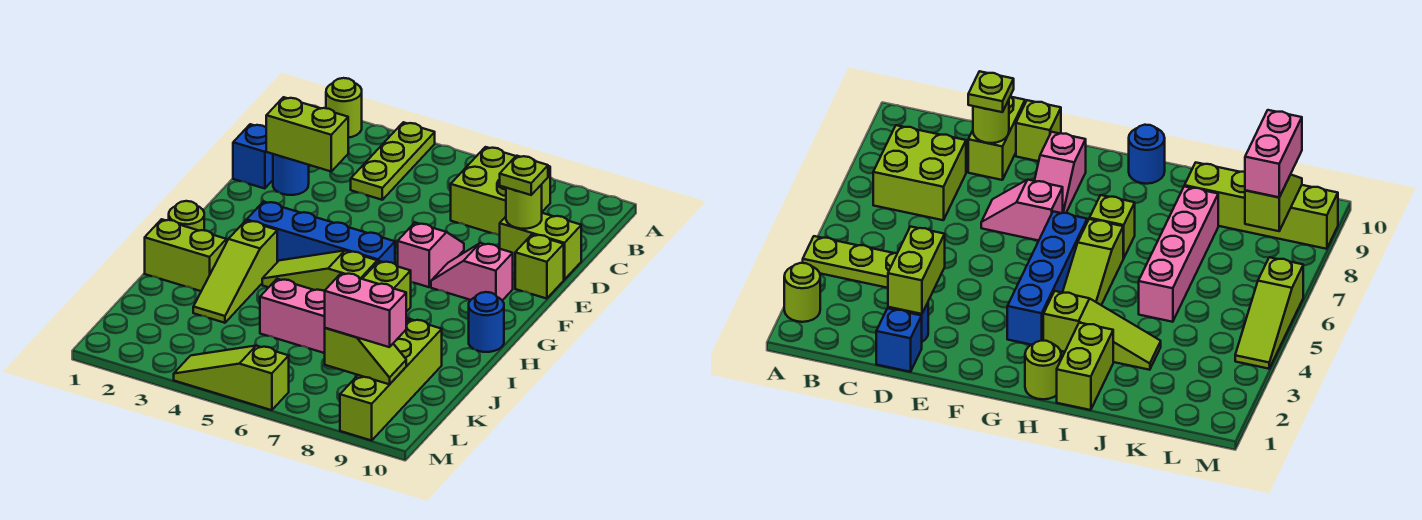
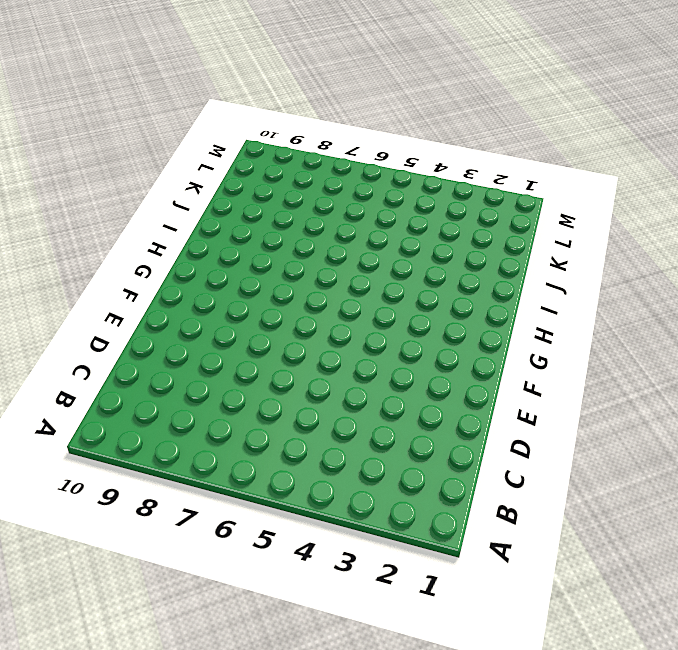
none -> lime 1x1 round brick [326,78,362,138]
none -> lime 1x3 plate [351,122,435,200]
none -> lime 2x2 brick [451,147,550,236]

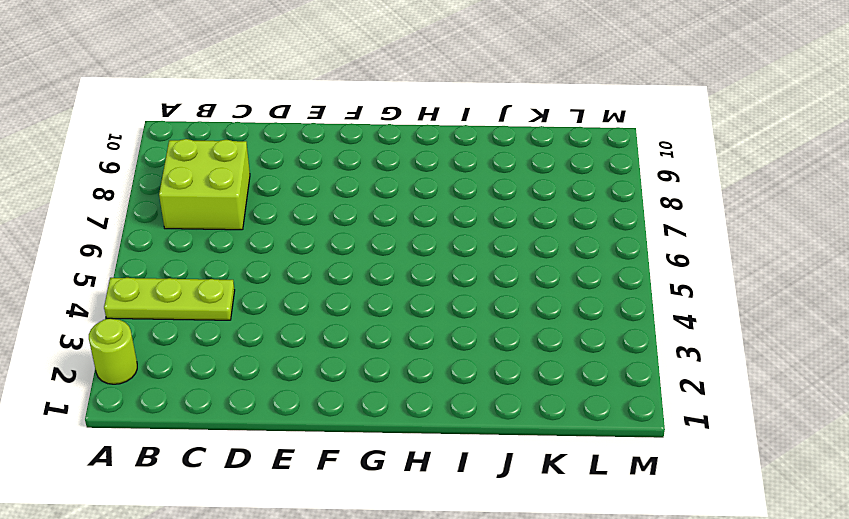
none -> blue 1x1 brick [233,124,273,189]
none -> blue 1x1 round brick [273,154,309,195]
none -> lime 1x2 brick [500,213,581,280]

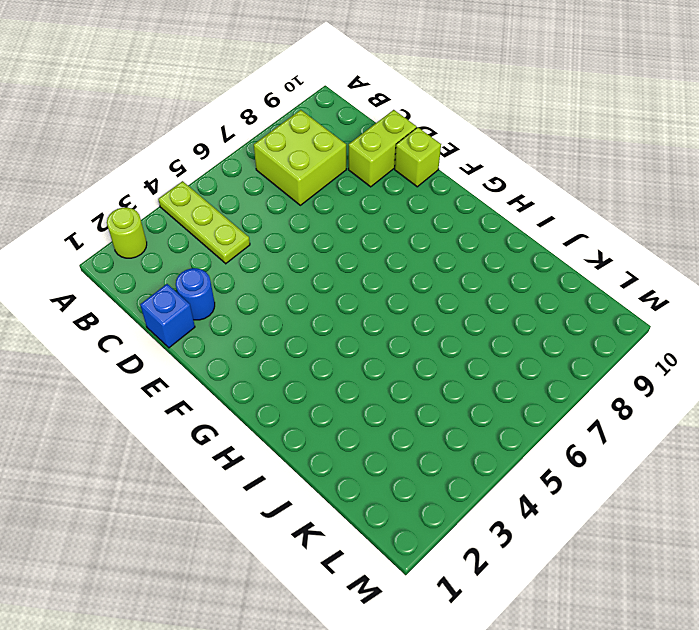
none -> pink 1x2 slope [398,223,464,287]
none -> pink 1x2 slope [431,243,513,300]
none -> blue 1x4 brick [247,201,395,264]

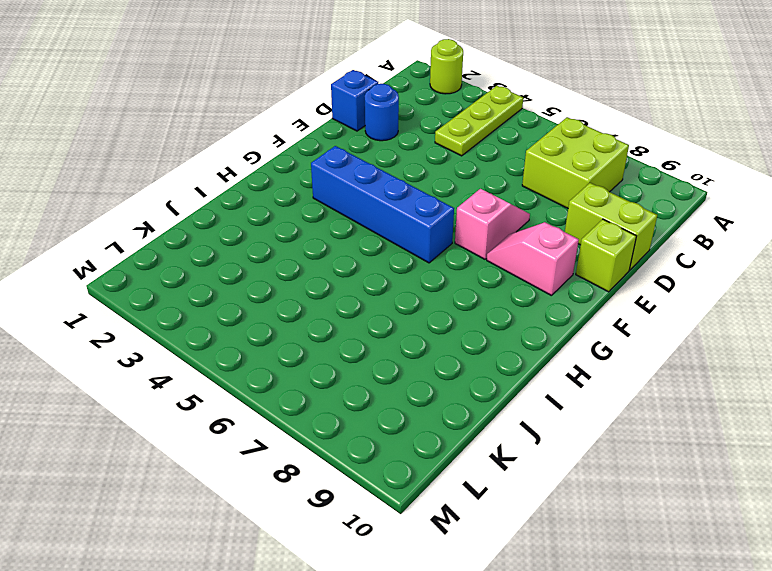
none -> lime 1x1 round brick [169,201,204,231]
none -> lime 1x3 slope [193,221,277,323]
none -> lime 1x3 slope [262,251,377,291]

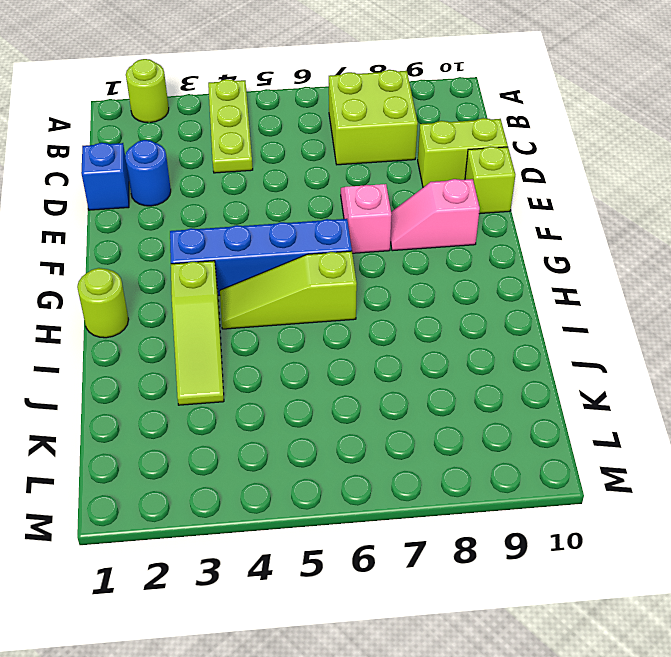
none -> lime 1x1 brick [363,261,411,312]
none -> blue 1x1 round brick [469,292,504,352]
none -> lime 1x2 brick [145,219,226,291]

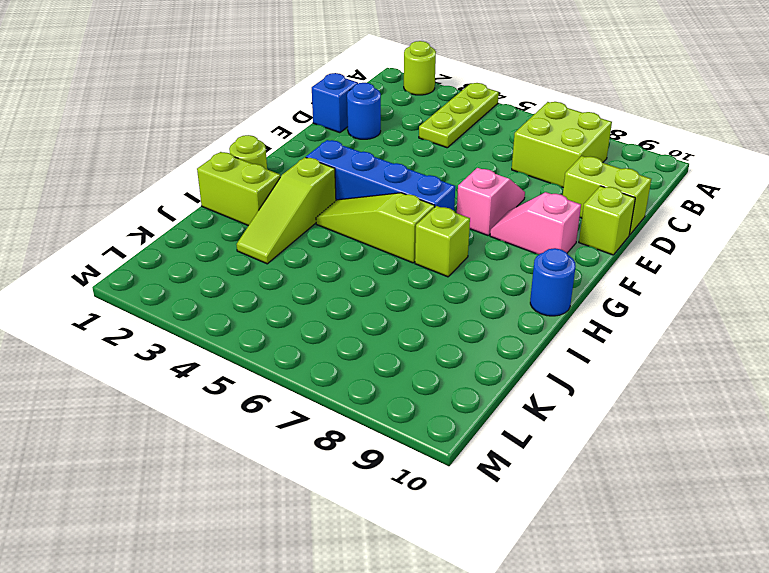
none -> pink 1x4 brick [260,279,409,353]
none -> lime 1x4 brick [340,319,442,440]
none -> lime 1x3 slope [174,346,289,410]

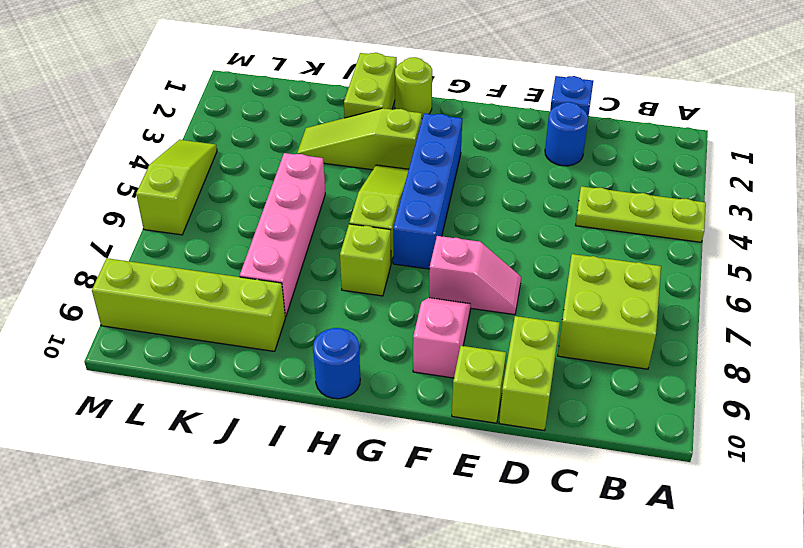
none -> lime 1x1 round brick [326,78,362,138]
none -> lime 1x2 brick [266,97,348,172]
none -> lime 1x1 round brick [506,184,542,229]

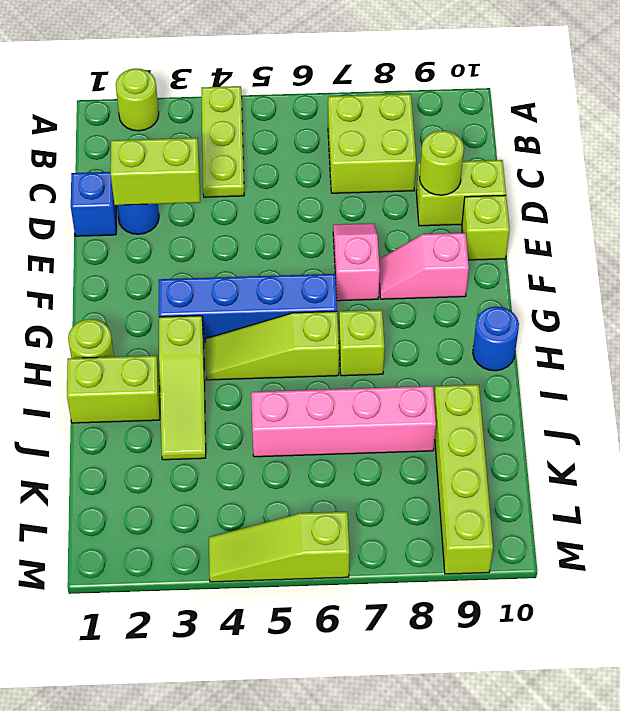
none -> lime 1x2 slope [325,328,406,384]
none -> lime 1x1 plate [500,156,548,195]
none -> pink 1x2 brick [325,273,406,347]

